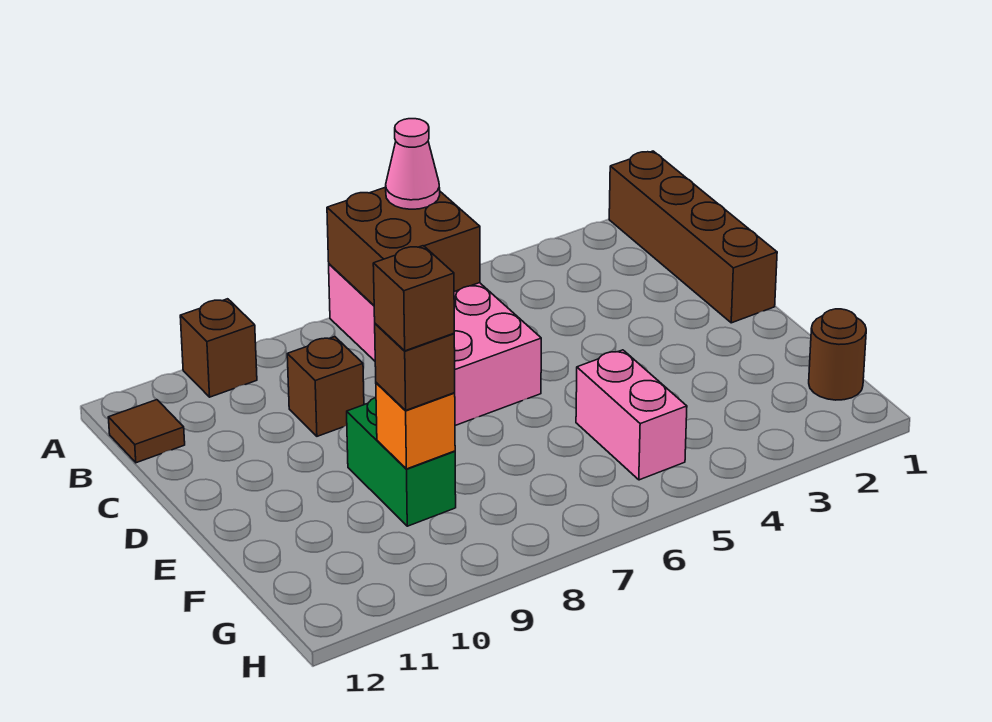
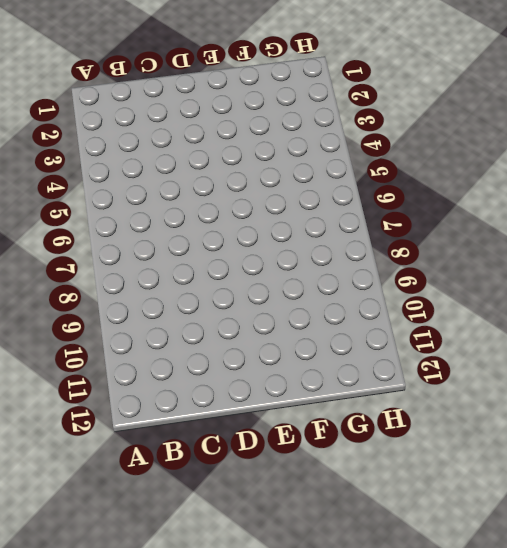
none -> brown 1x4 brick [609,151,777,323]
none -> pink 2x4 brick [329,264,541,425]
none -> brown 1x1 brick [180,299,257,397]

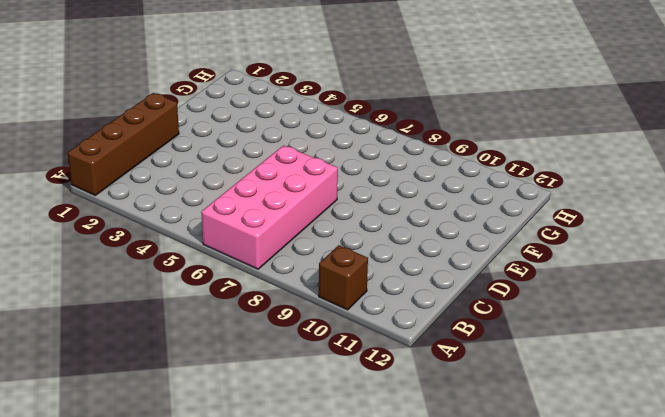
none -> brown 1x1 tile [108,400,185,463]
none -> brown 1x1 brick [287,337,364,436]
none -> green 1x2 brick [347,398,456,526]

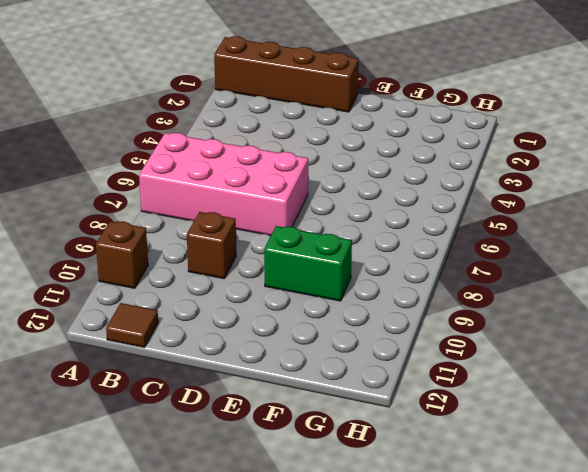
none -> pink 1x2 brick [576,350,687,480]
none -> brown 1x1 round brick [809,309,866,400]
none -> brown 2x2 brick [327,187,480,305]

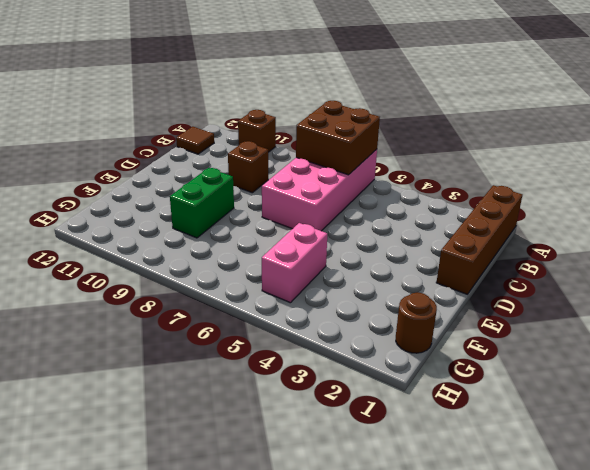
none -> orange 1x1 brick [376,383,455,469]
none -> pink 1x1 cone [386,119,440,209]
none -> brown 1x1 brick [375,324,455,411]

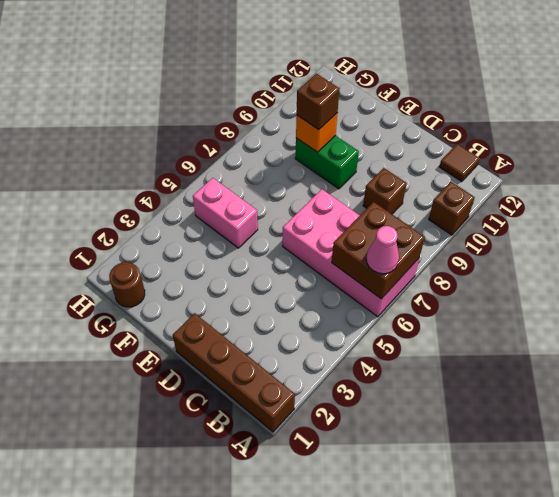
none -> brown 1x1 brick [373,246,454,351]

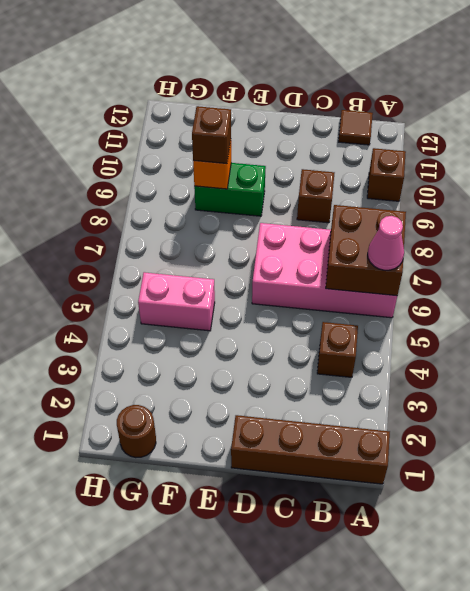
brown 1x1 brick [317,322,358,377] -> brown 1x1 brick moved to [373,246,454,351]

